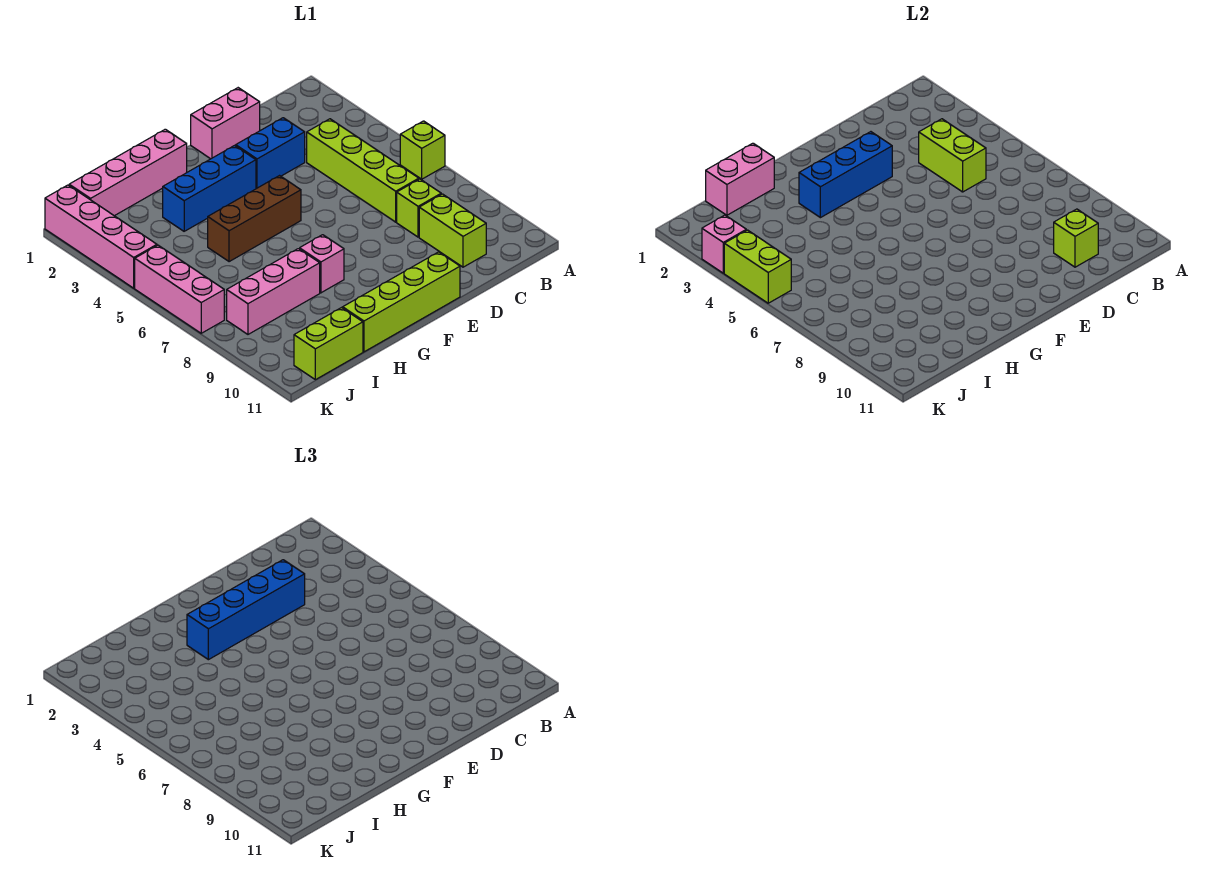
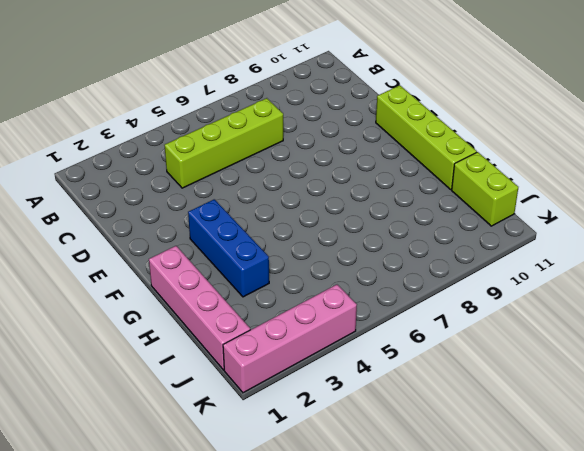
none -> lime 1x1 brick [400,121,445,179]
none -> lime 1x1 brick [397,179,441,237]
none -> lime 1x2 brick [419,194,486,267]

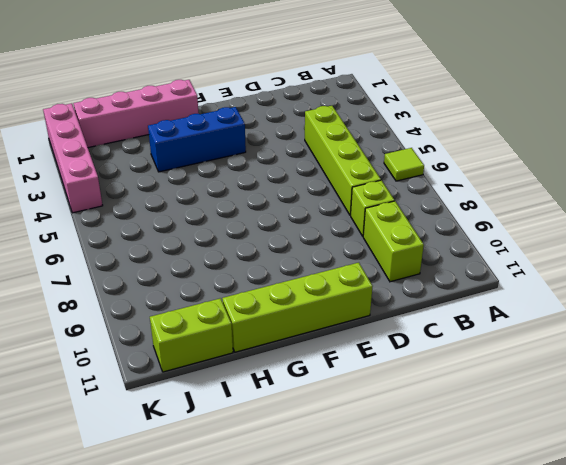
lime 1x1 tile [384,148,424,181] -> lime 1x1 brick [400,121,445,179]
none -> pink 1x2 brick [191,88,260,159]
none -> blue 1x2 brick [236,118,305,189]
none -> brown 1x3 brick [208,176,301,262]

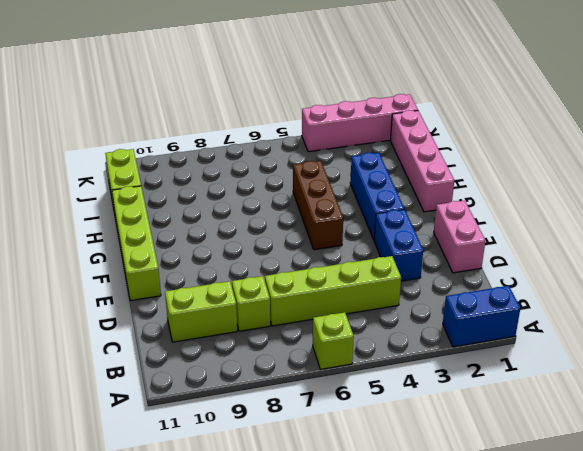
blue 1x2 brick [443,286,520,347] -> none
none -> pink 1x1 brick [300,235,344,293]
none -> pink 1x3 brick [227,249,320,334]
none -> pink 1x3 brick [135,245,224,333]

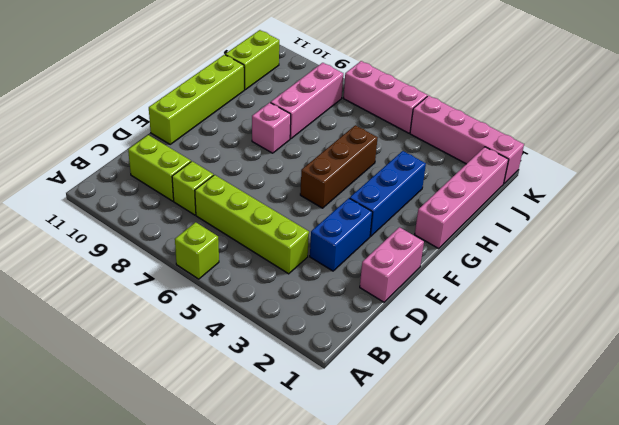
none -> lime 1x2 brick [919,119,986,192]
none -> lime 1x1 brick [1054,209,1098,267]
none -> blue 1x3 brick [799,132,892,218]

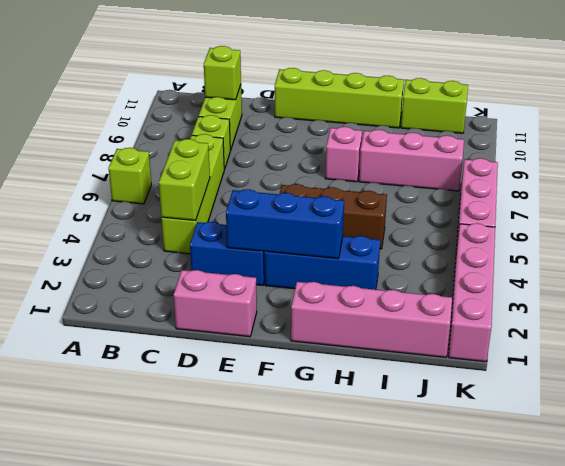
none -> pink 1x2 brick [706,143,774,215]
none -> pink 1x1 brick [702,215,746,273]
none -> lime 1x2 brick [724,230,791,303]

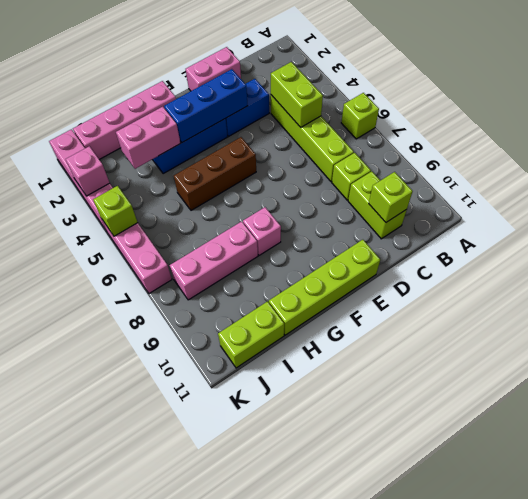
pink 1x2 brick [116,107,181,169] -> pink 1x2 brick moved to [706,143,774,215]
lime 1x1 brick [93,186,138,236] -> lime 1x2 brick [724,230,791,303]
none -> blue 1x4 brick [187,560,305,660]

